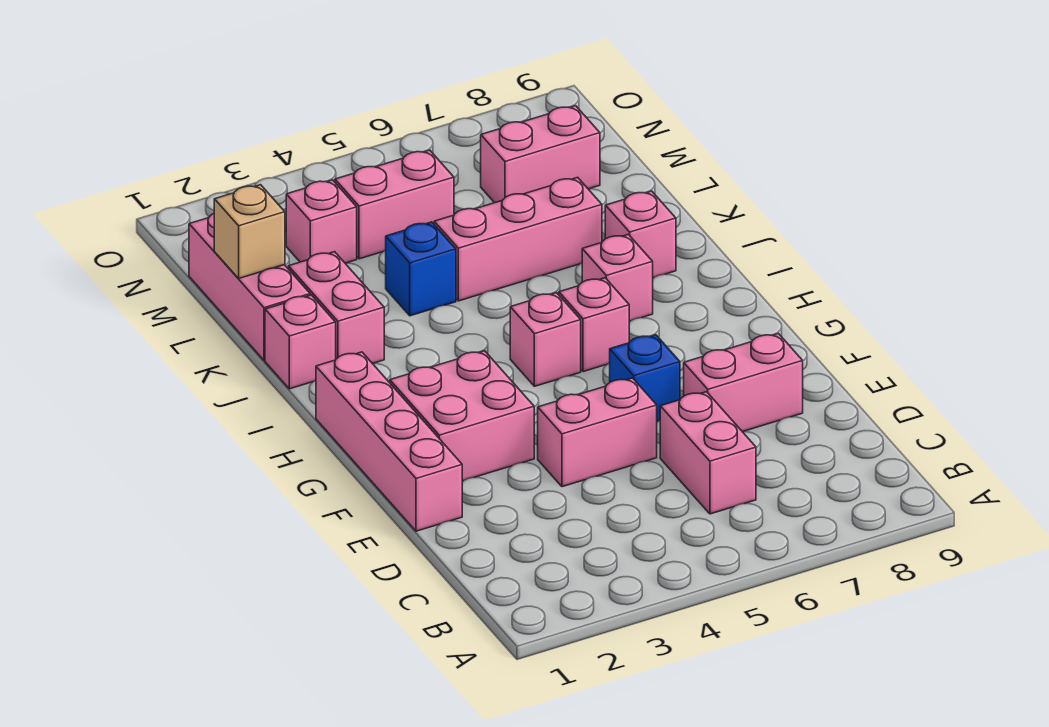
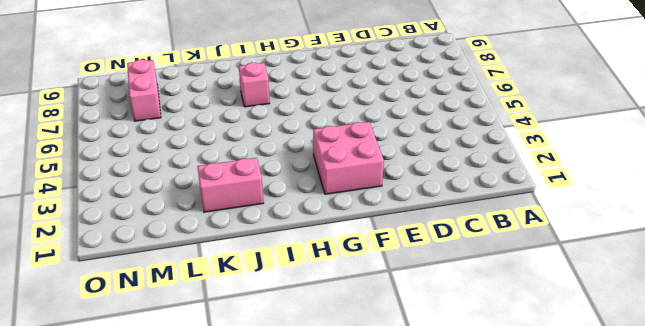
none -> pink 1x2 brick [660,392,756,514]
none -> pink 1x4 brick [316,352,462,531]
none -> pink 1x2 brick [538,378,657,487]

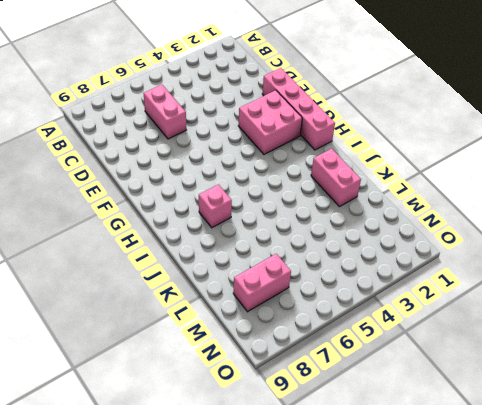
none -> pink 1x2 brick [538,378,657,487]
none -> pink 1x2 brick [684,334,803,432]
none -> blue 1x1 brick [610,335,680,422]

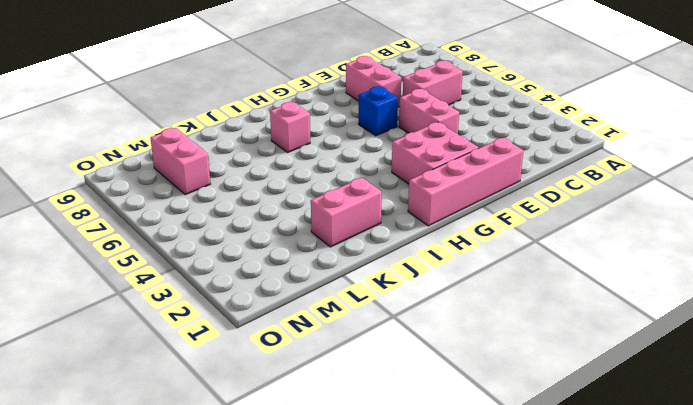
none -> pink 1x1 brick [510,293,581,386]
none -> pink 1x1 brick [559,278,629,372]
none -> pink 1x1 brick [265,295,336,389]

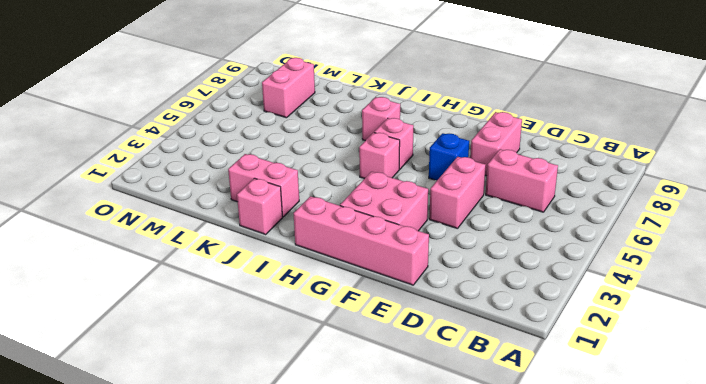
none -> pink 1x1 brick [605,191,676,278]
none -> pink 1x3 brick [189,214,310,360]
none -> blue 1x1 brick [386,222,456,316]

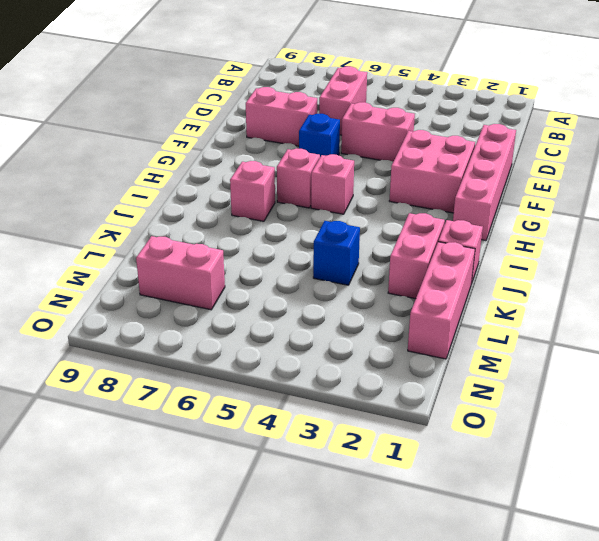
none -> pink 1x1 brick [605,191,676,278]
none -> pink 1x3 brick [434,177,602,301]
none -> pink 1x1 brick [286,180,357,263]

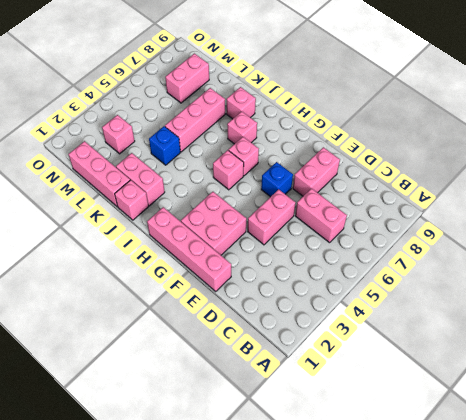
none -> pink 1x2 brick [335,150,454,259]
none -> tan 1x1 brick [214,185,285,279]

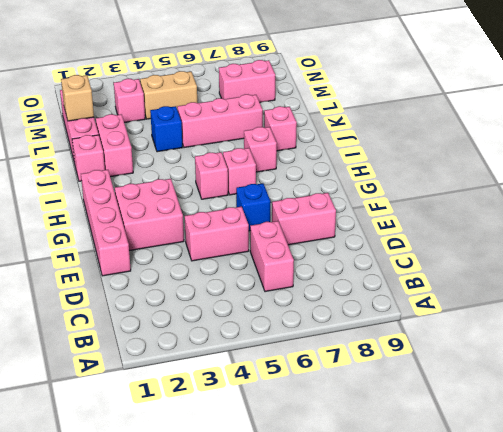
tan 1x2 brick [140,71,197,119] -> pink 1x2 brick [335,150,454,259]

